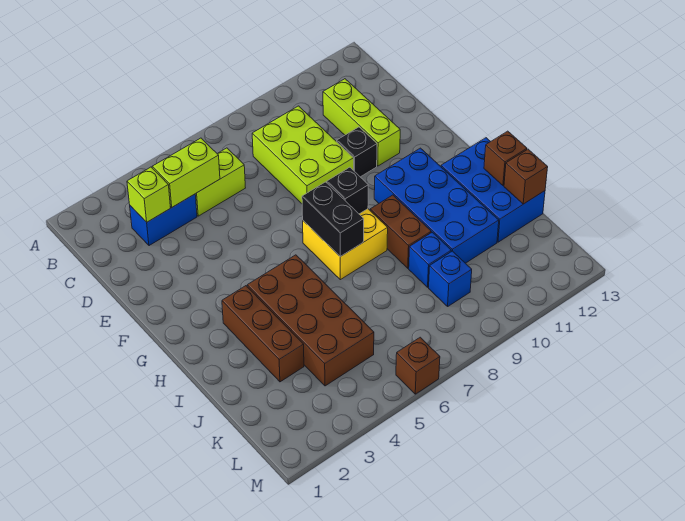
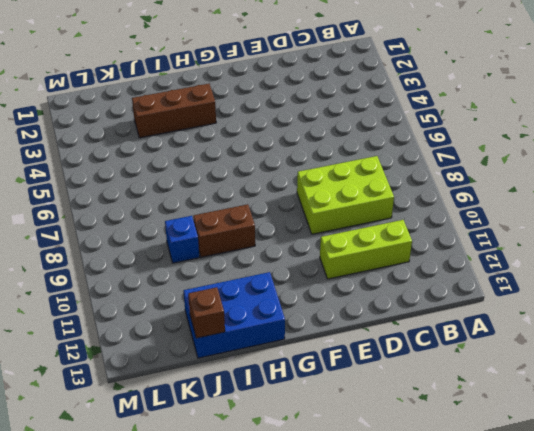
none -> blue 1x2 brick [130,194,197,246]
none -> lime 1x2 brick [195,148,245,216]
none -> black 1x1 brick [337,127,377,177]

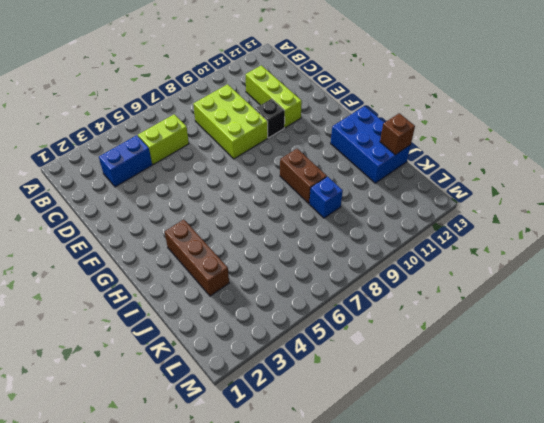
none -> yellow 2x2 brick [303,209,388,280]
none -> blue 2x4 brick [374,148,499,263]
none -> brown 2x4 brick [247,255,374,386]

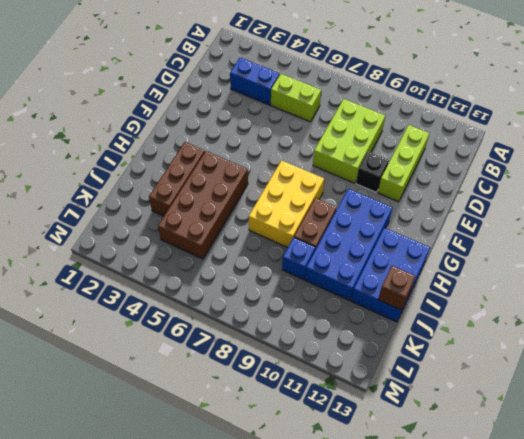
yellow 2x3 brick [249,160,324,248] -> yellow 2x2 brick [303,209,388,280]
none -> blue 1x1 brick [429,251,472,306]
none -> brown 1x1 brick [396,337,440,394]
none -> lime 1x1 brick [127,167,170,222]

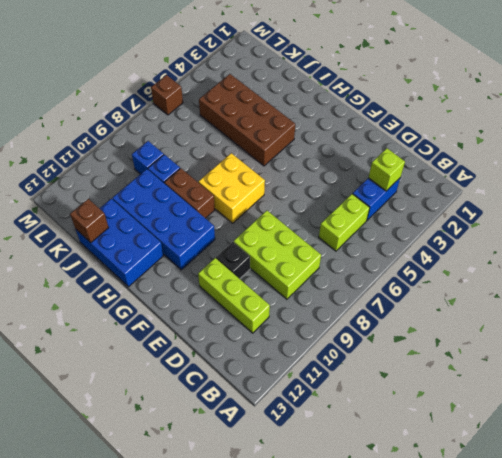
none -> brown 1x3 brick [222,286,304,382]
none -> lime 1x2 brick [152,138,220,207]
none -> black 1x2 brick [302,182,364,257]

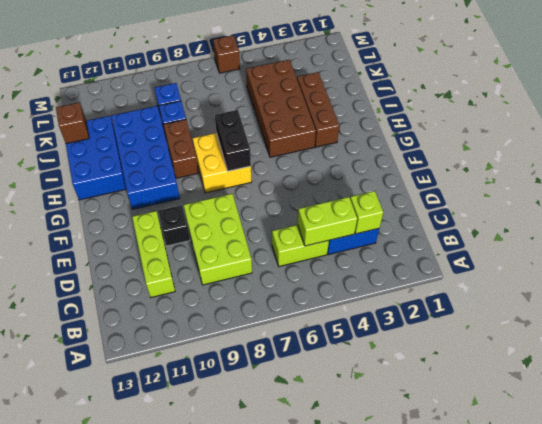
none -> black 1x1 brick [327,167,368,214]
none -> brown 1x1 brick [484,131,527,186]

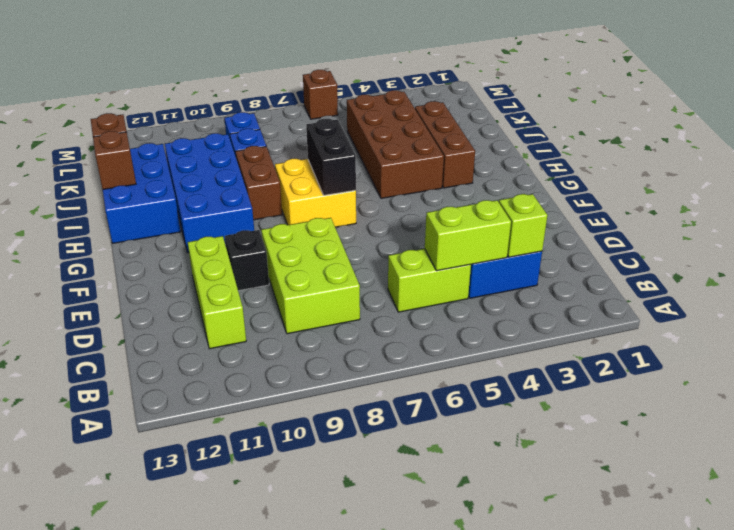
none -> black 1x1 brick [327,167,368,214]

